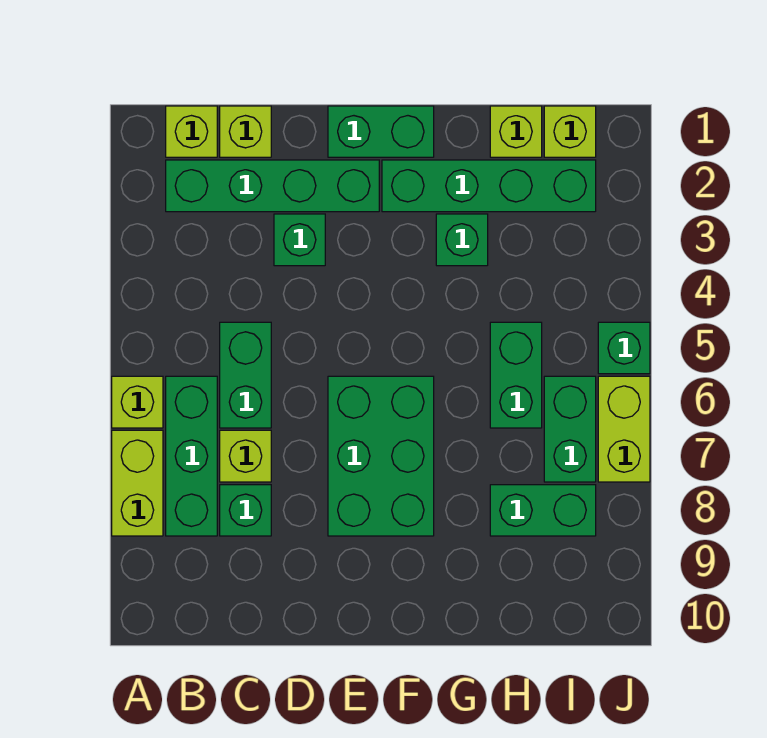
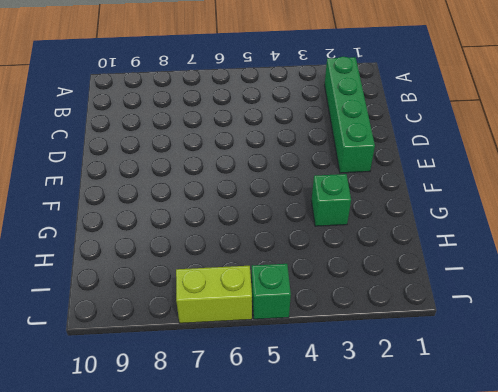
none -> lime 1x1 brick [112,376,163,428]
none -> lime 1x2 brick [112,430,163,536]
none -> lime 1x1 brick [166,106,217,157]

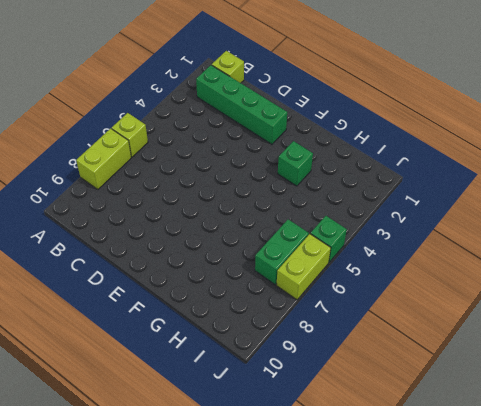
none -> green 1x3 brick [166,376,217,536]
none -> lime 1x1 brick [220,106,271,157]
none -> green 1x2 brick [220,322,271,428]

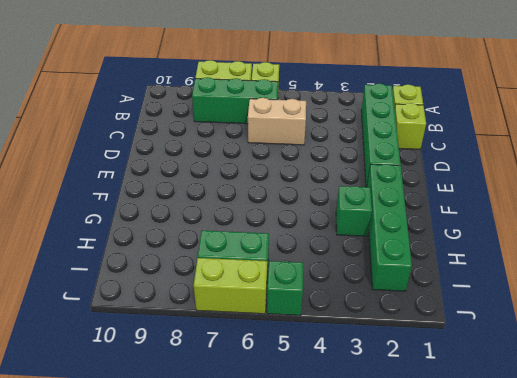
tan 1x2 brick [248,98,306,145] -> green 1x2 brick [220,322,271,428]
none -> lime 1x1 brick [220,430,271,482]
none -> green 1x1 brick [220,485,271,536]
none -> green 1x1 brick [274,214,325,266]

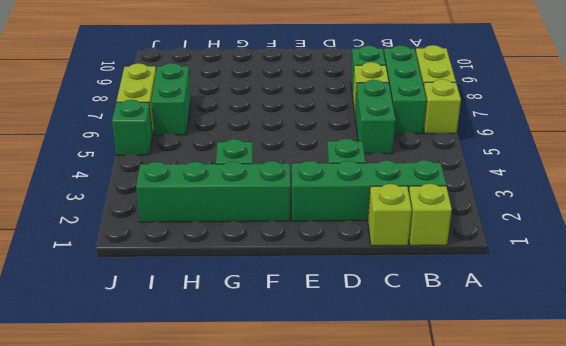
none -> green 1x2 brick [328,106,434,157]
none -> green 2x3 brick [328,376,434,536]
none -> lime 1x1 brick [490,106,542,157]

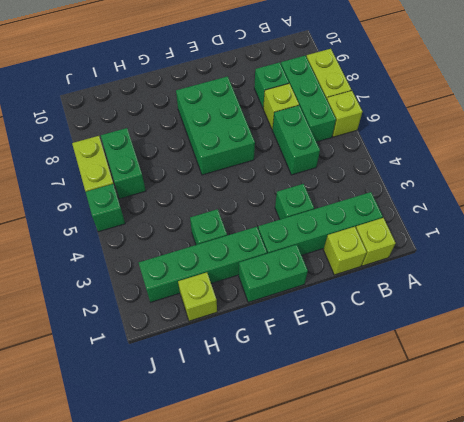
none -> green 1x2 brick [490,322,542,428]
none -> green 1x2 brick [490,485,596,536]
none -> lime 1x1 brick [544,106,596,157]

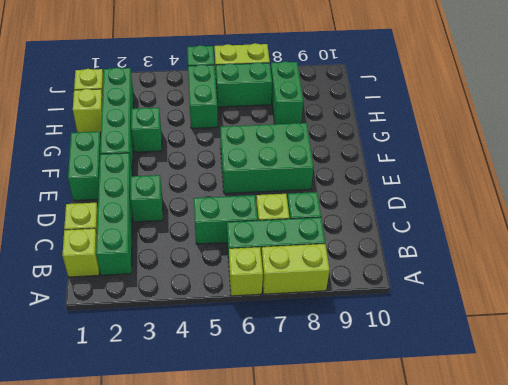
green 1x2 brick [188,65,218,128] -> green 1x2 brick turned to [490,322,542,428]

